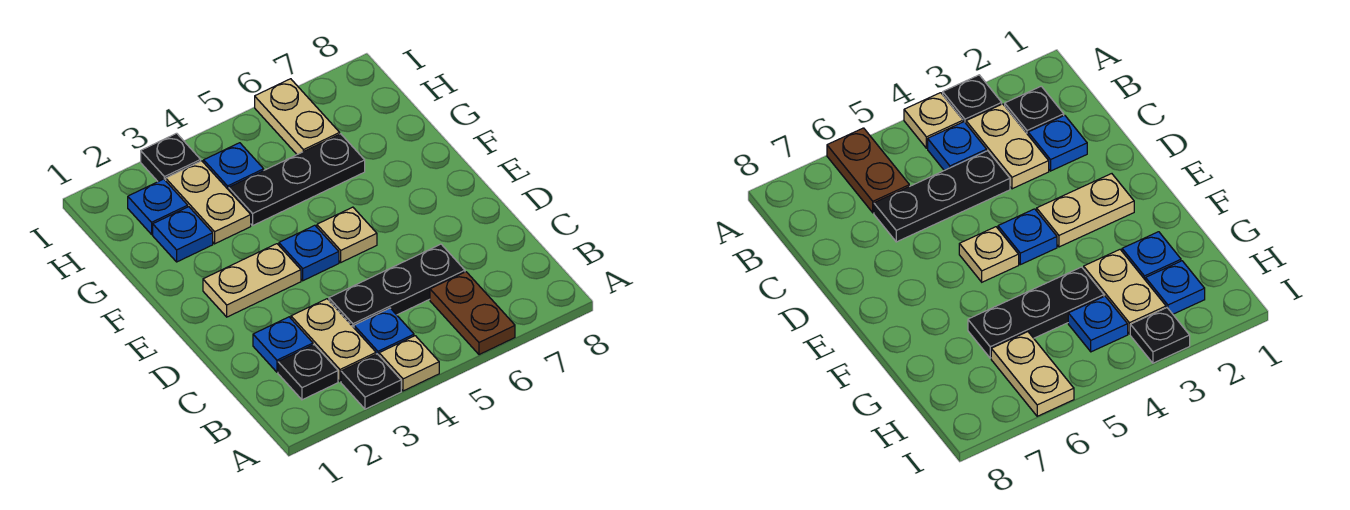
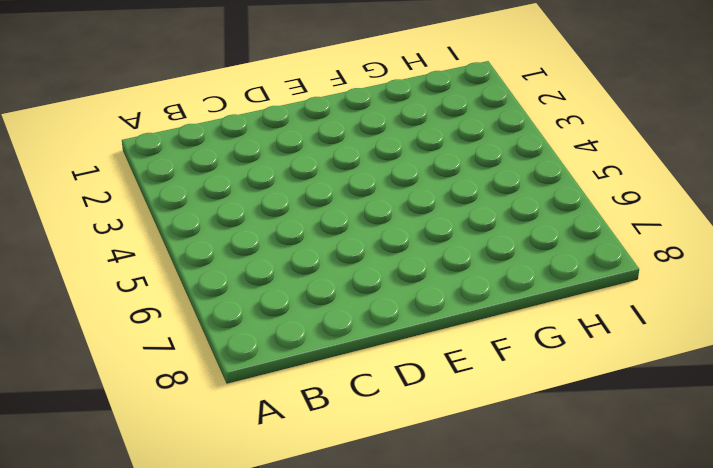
none -> black 1x1 plate [341,354,401,409]
none -> tan 1x1 plate [379,336,439,391]
none -> brown 1x2 plate [430,272,515,355]

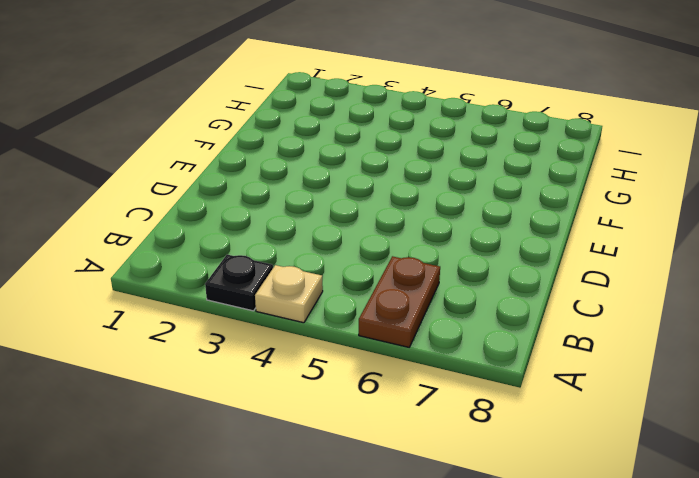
none -> black 1x1 plate [278,345,338,400]
none -> tan 1x2 plate [291,299,376,382]
none -> blue 1x1 plate [354,308,414,355]

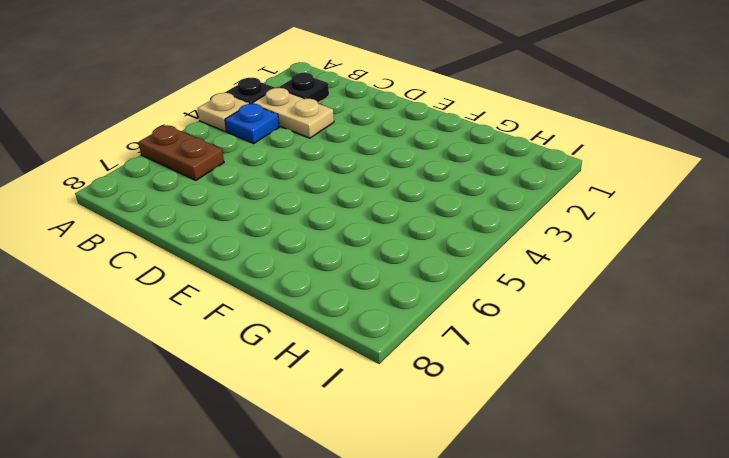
none -> blue 1x1 plate [253,317,313,372]
none -> black 1x3 plate [329,244,465,327]
none -> tan 1x2 plate [203,244,301,317]

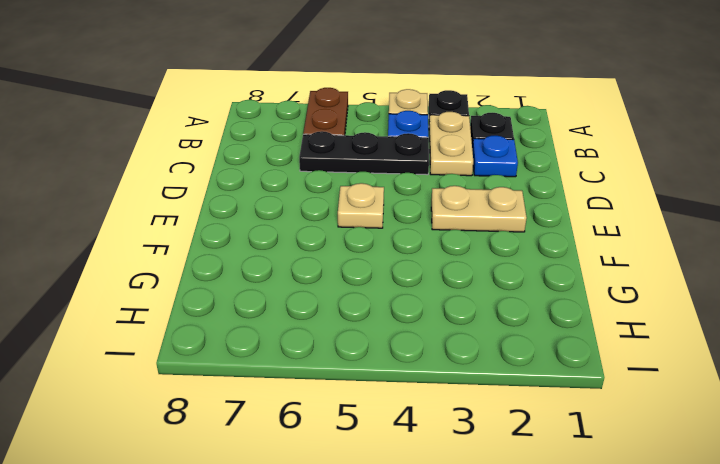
none -> blue 1x1 plate [279,225,339,281]
none -> blue 1x1 plate [153,207,213,262]
none -> tan 1x2 plate [166,161,251,244]

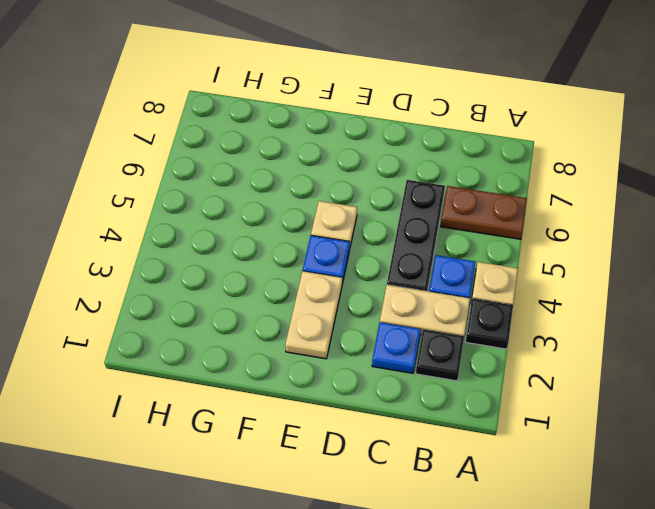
none -> blue 1x1 plate [153,207,213,262]
none -> tan 1x2 plate [166,161,251,244]
none -> black 1x3 plate [229,134,365,225]

